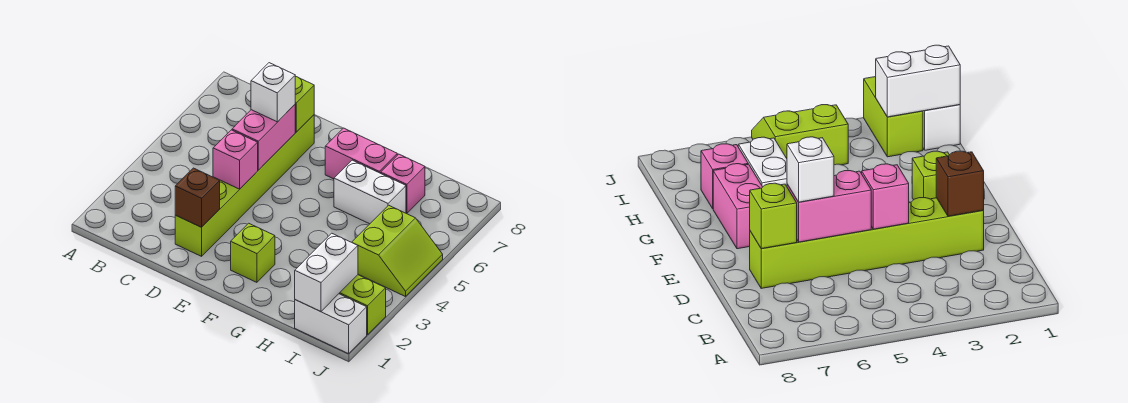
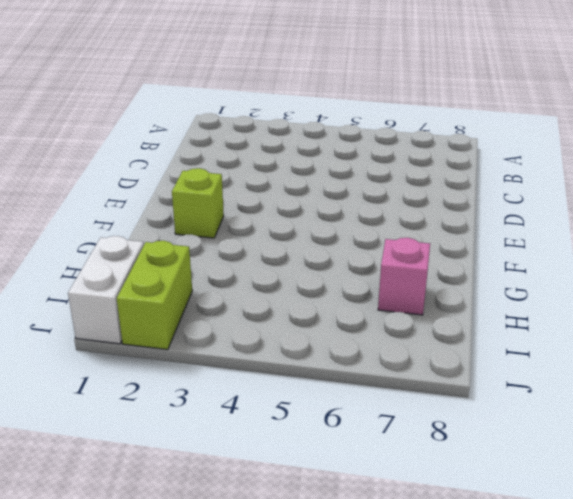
none -> lime 1x6 brick [175,115,314,256]
none -> pink 1x2 brick [325,128,397,179]
none -> white 1x2 brick [334,160,406,224]

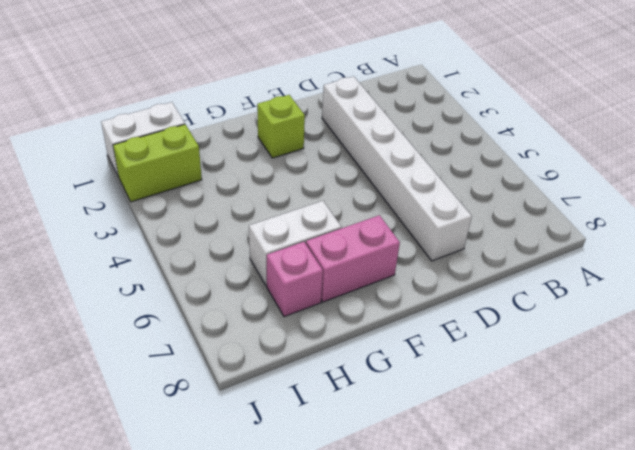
white 1x6 brick [322,76,472,261] -> lime 1x6 brick [175,115,314,256]
none -> lime 2x2 slope [352,205,443,297]
none -> brown 1x1 brick [175,168,220,227]
none -> pink 1x1 brick [213,130,258,189]

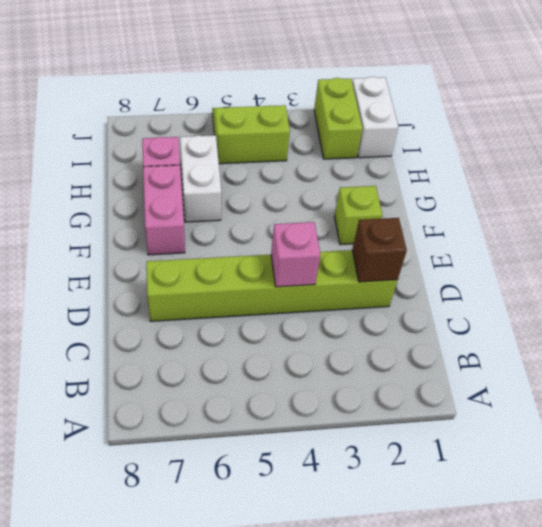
none -> pink 1x2 brick [232,105,295,170]
none -> lime 1x1 brick [295,77,314,132]
none -> white 1x2 brick [295,233,358,312]

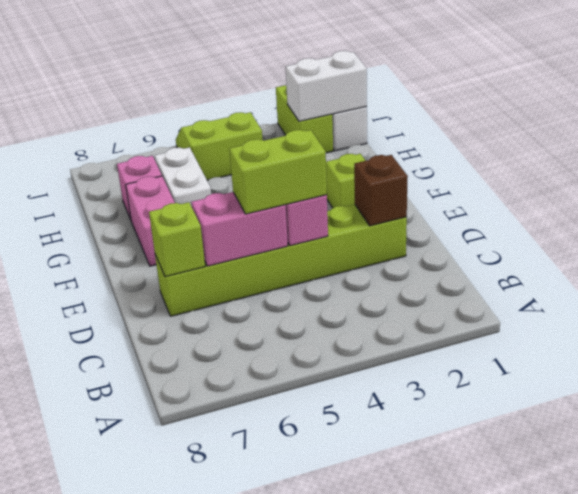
lime 1x2 brick [229,130,327,214] -> none
none -> white 1x1 brick [251,63,296,122]

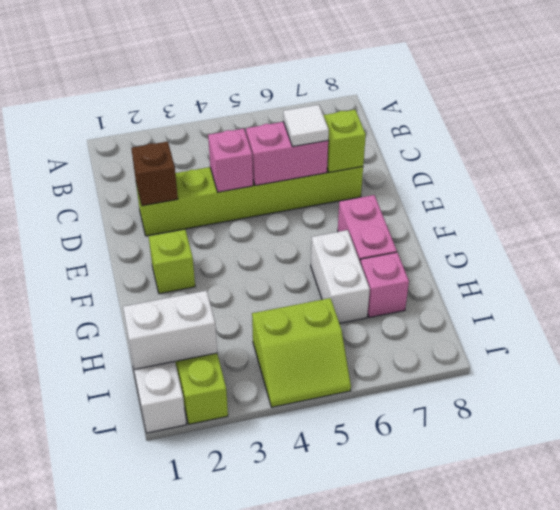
white 1x1 tile [283,105,329,147] -> white 1x1 brick [251,63,296,122]

